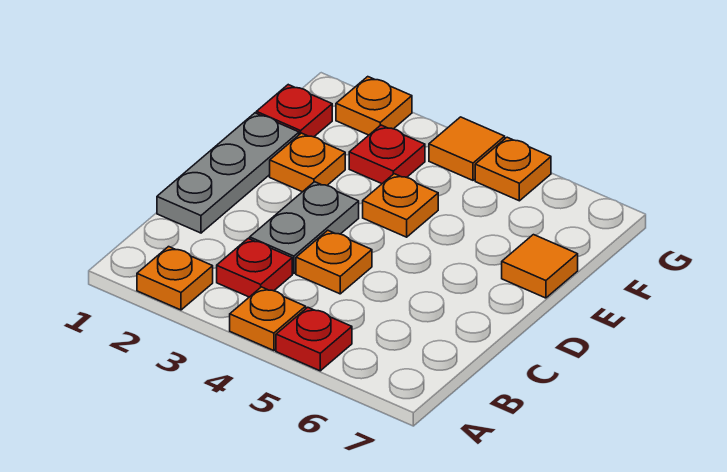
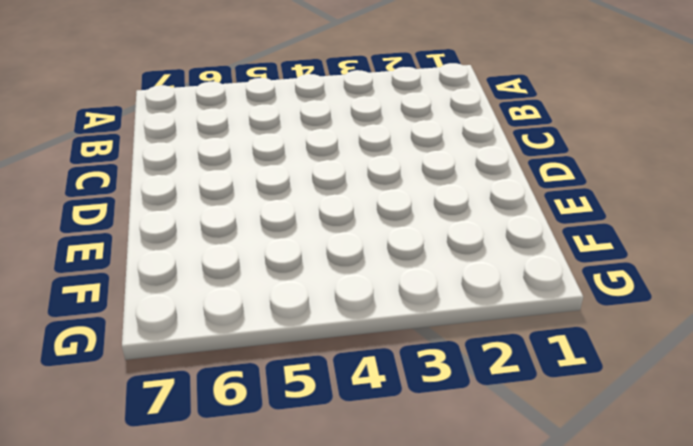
none -> orange 1x1 plate [137,247,213,310]
none -> orange 1x1 plate [230,287,306,351]
none -> red 1x1 plate [276,307,352,371]

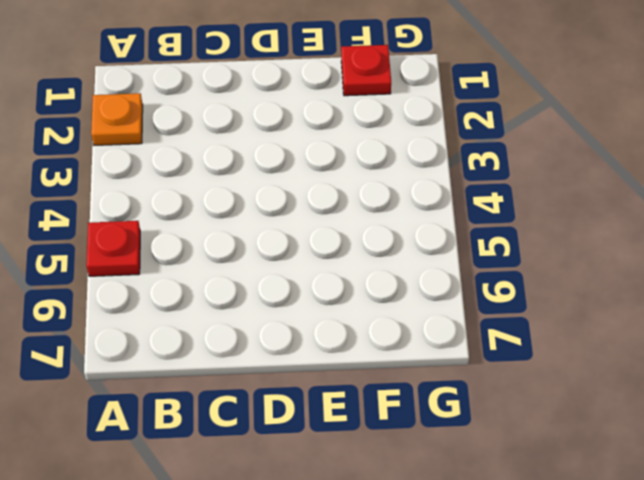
none -> orange 1x1 plate [230,287,306,351]
none -> red 1x1 plate [217,238,292,297]
none -> grey 1x3 plate [157,113,299,233]

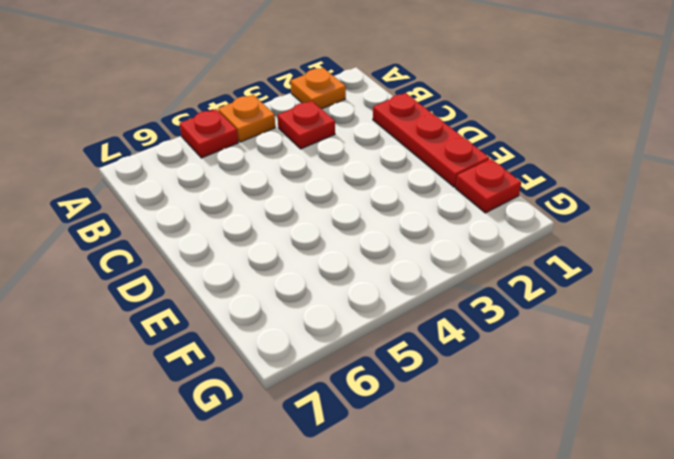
red 1x3 plate [373,93,489,187] -> grey 1x3 plate [157,113,299,233]
none -> grey 1x2 plate [250,182,359,274]
none -> orange 1x1 plate [296,230,372,294]
none -> orange 1x1 plate [270,133,345,192]

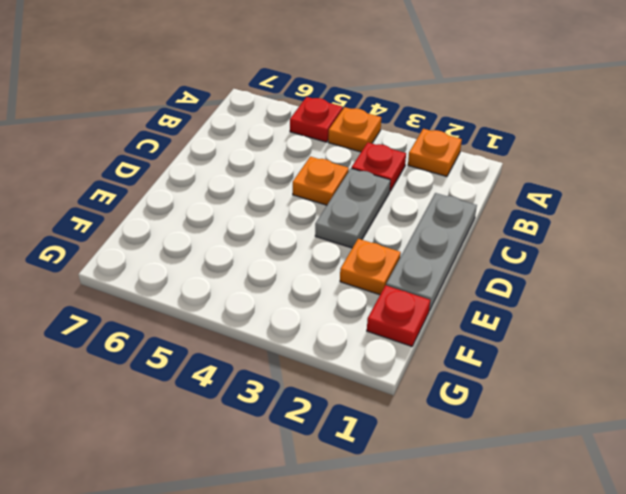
none -> orange 1x1 plate [363,174,438,237]
none -> orange 1x1 tile [502,235,578,298]
none -> red 1x1 plate [349,125,425,184]

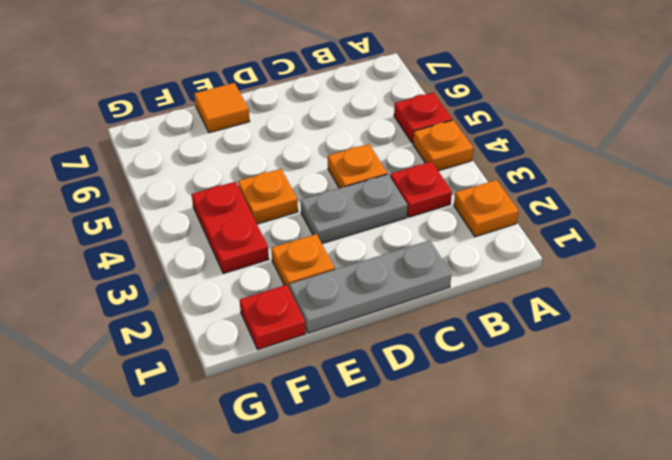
red 1x2 plate [192,182,269,274] -> red 1x1 plate [349,125,425,184]
none -> orange 1x1 plate [336,77,412,135]
none -> orange 1x1 tile [429,117,505,180]
none -> orange 1x1 plate [475,137,551,201]

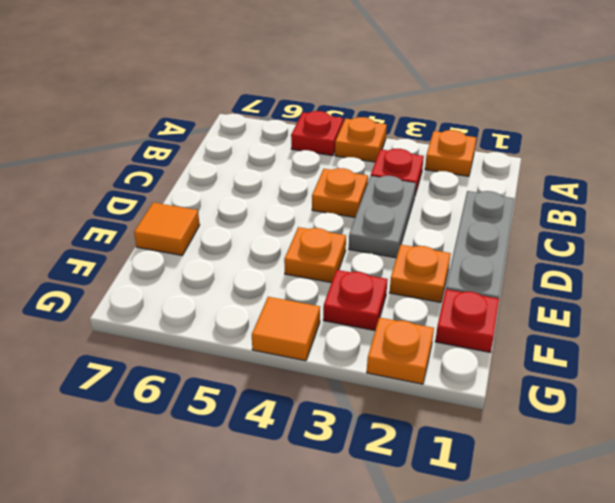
none -> orange 1x1 plate [475,137,551,201]

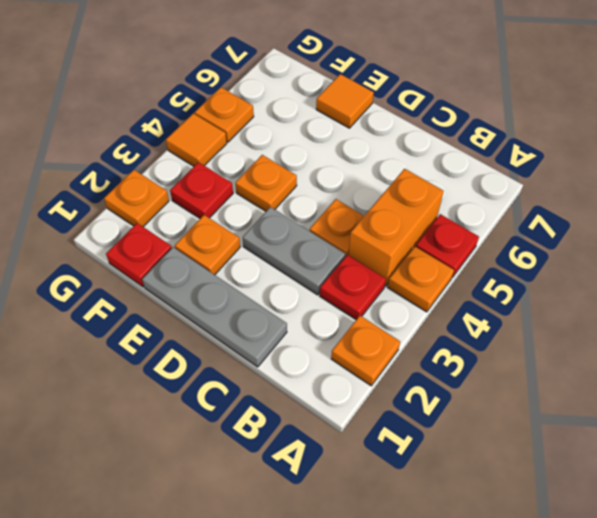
orange 1x2 brick [349,169,444,286] -> none

